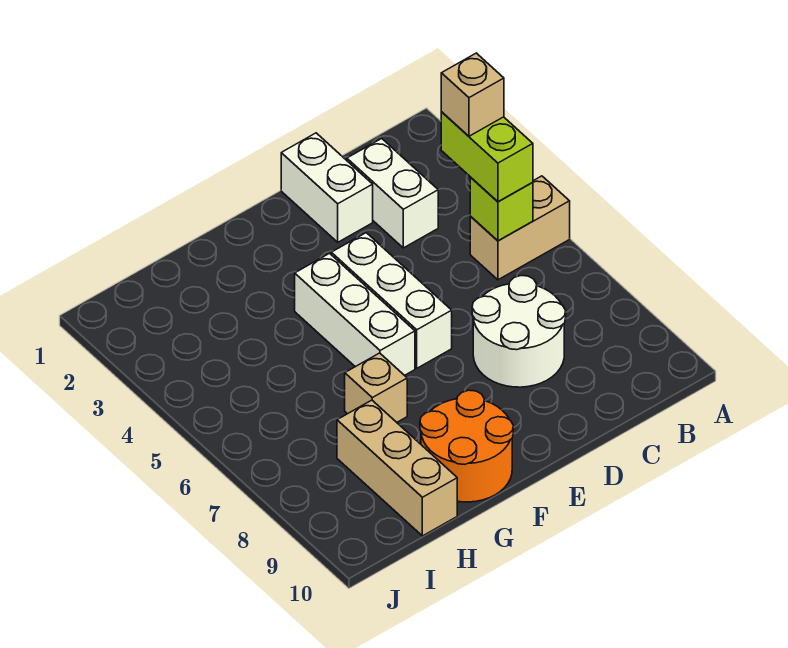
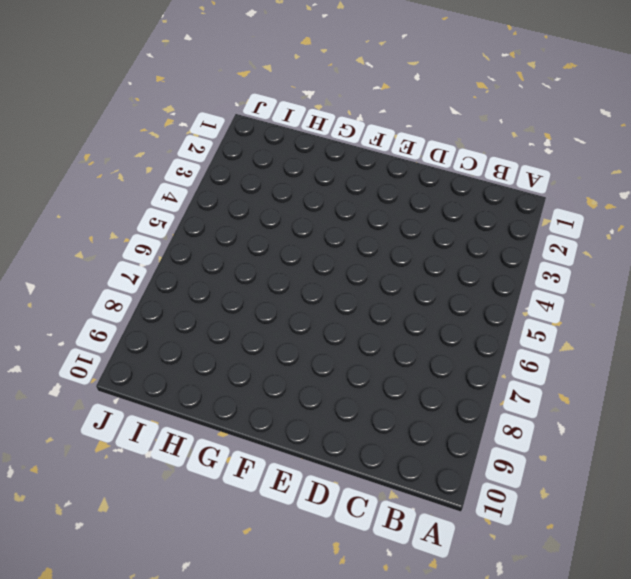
none -> tan 1x2 brick [470,176,570,280]
none -> white 1x2 brick [347,139,438,248]
none -> white 2x2 round brick [472,276,566,387]

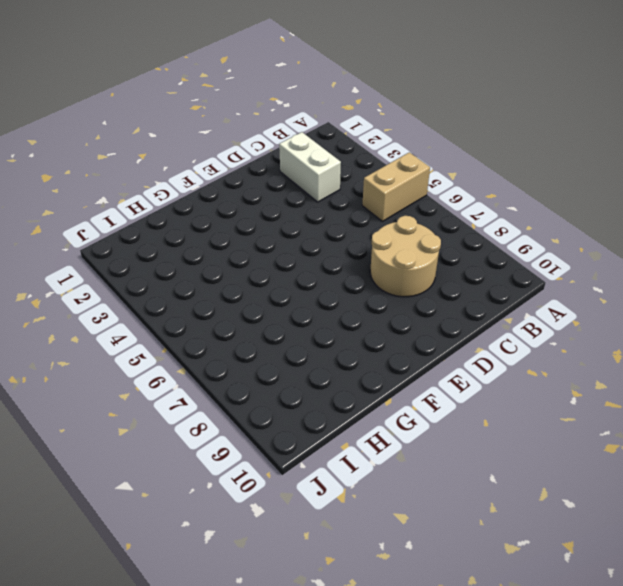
tan 2x2 round brick [370,216,441,297] -> white 2x2 round brick [472,276,566,387]
none -> white 1x2 brick [281,133,373,242]
none -> white 1x3 brick [331,233,452,368]
none -> white 1x3 brick [295,253,415,375]

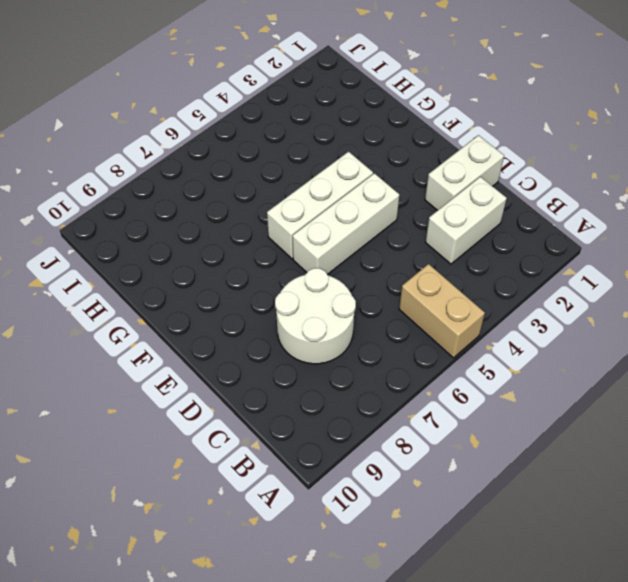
none -> orange 2x2 round brick [420,390,513,502]
none -> tan 1x1 brick [345,353,407,422]
none -> tan 1x3 brick [337,400,457,536]

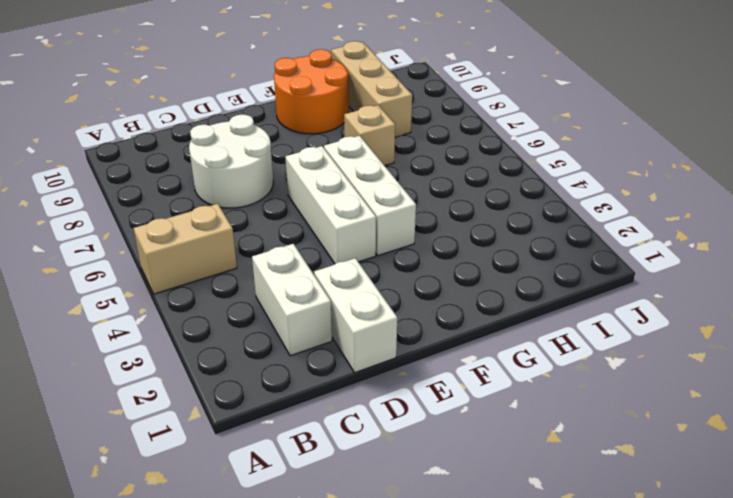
none -> lime 1x1 brick [470,177,533,241]
none -> lime 1x2 brick [441,112,533,202]
none -> tan 1x1 brick [441,53,504,136]

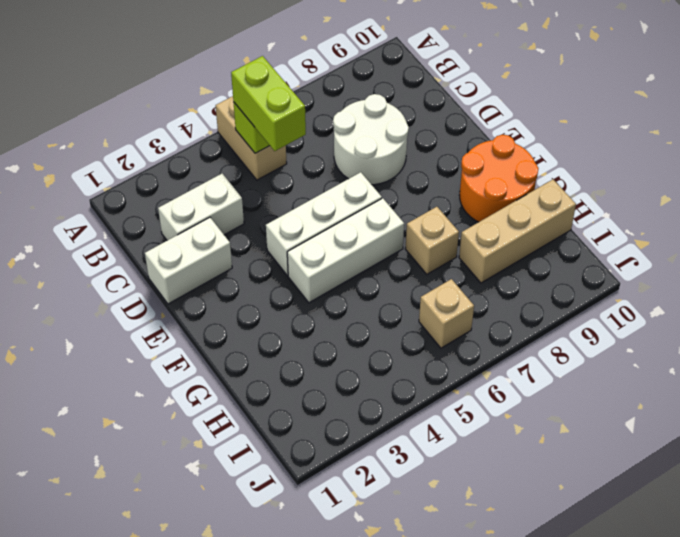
lime 1x2 brick [231,56,306,151] -> lime 1x2 brick turned to [441,112,533,202]
tan 1x1 brick [419,279,474,348] -> tan 1x1 brick moved to [441,53,504,136]

